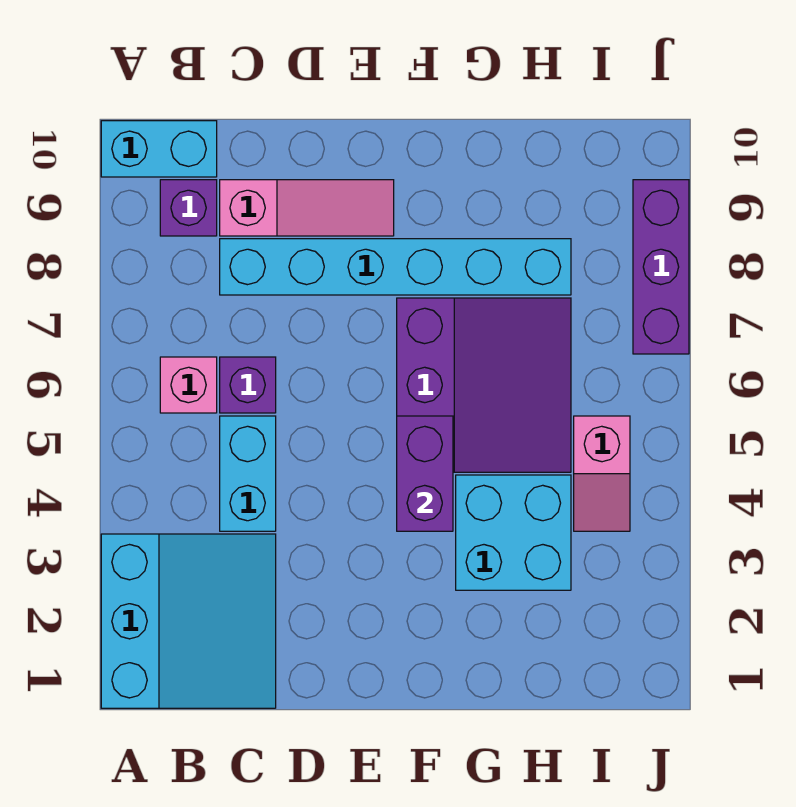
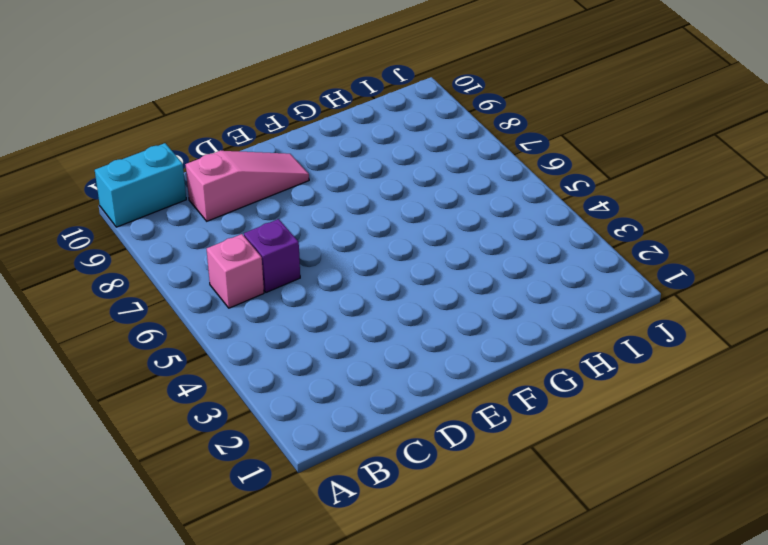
none -> cyan 3x3 slope [101,534,276,708]
none -> purple 1x1 brick [160,180,217,236]
none -> cyan 1x2 brick [220,416,276,531]

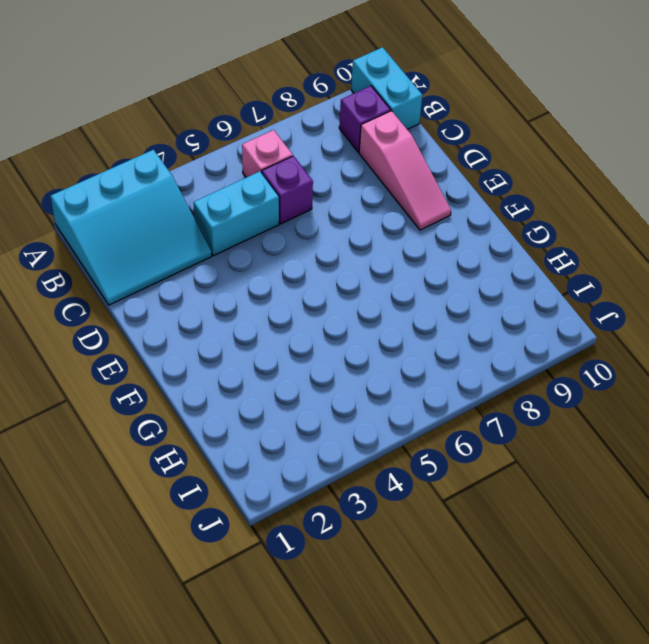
none -> cyan 1x6 brick [220,239,571,295]
none -> purple 3x3 slope [397,298,571,472]
none -> cyan 2x2 brick [456,475,571,590]

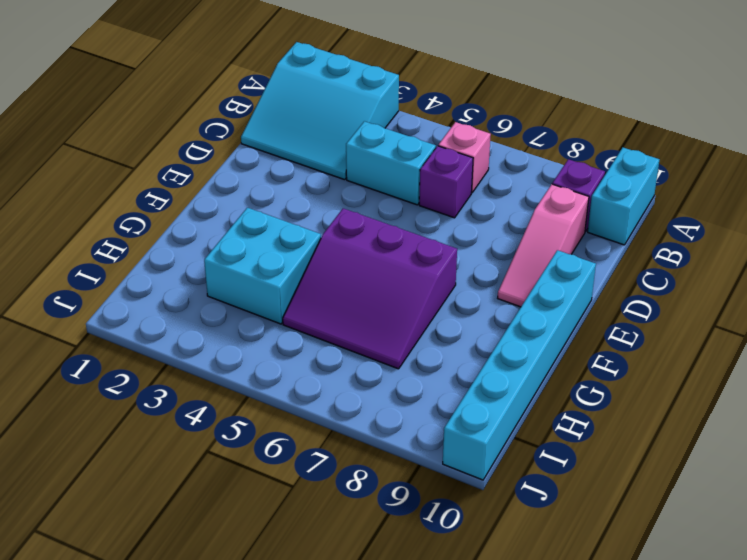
cyan 1x6 brick [443,250,596,480] -> cyan 1x6 brick moved to [220,239,571,295]
none -> pink 1x2 slope [574,416,630,531]
none -> purple 1x3 brick [633,180,689,354]
none -> purple 1x2 brick [397,416,453,531]

